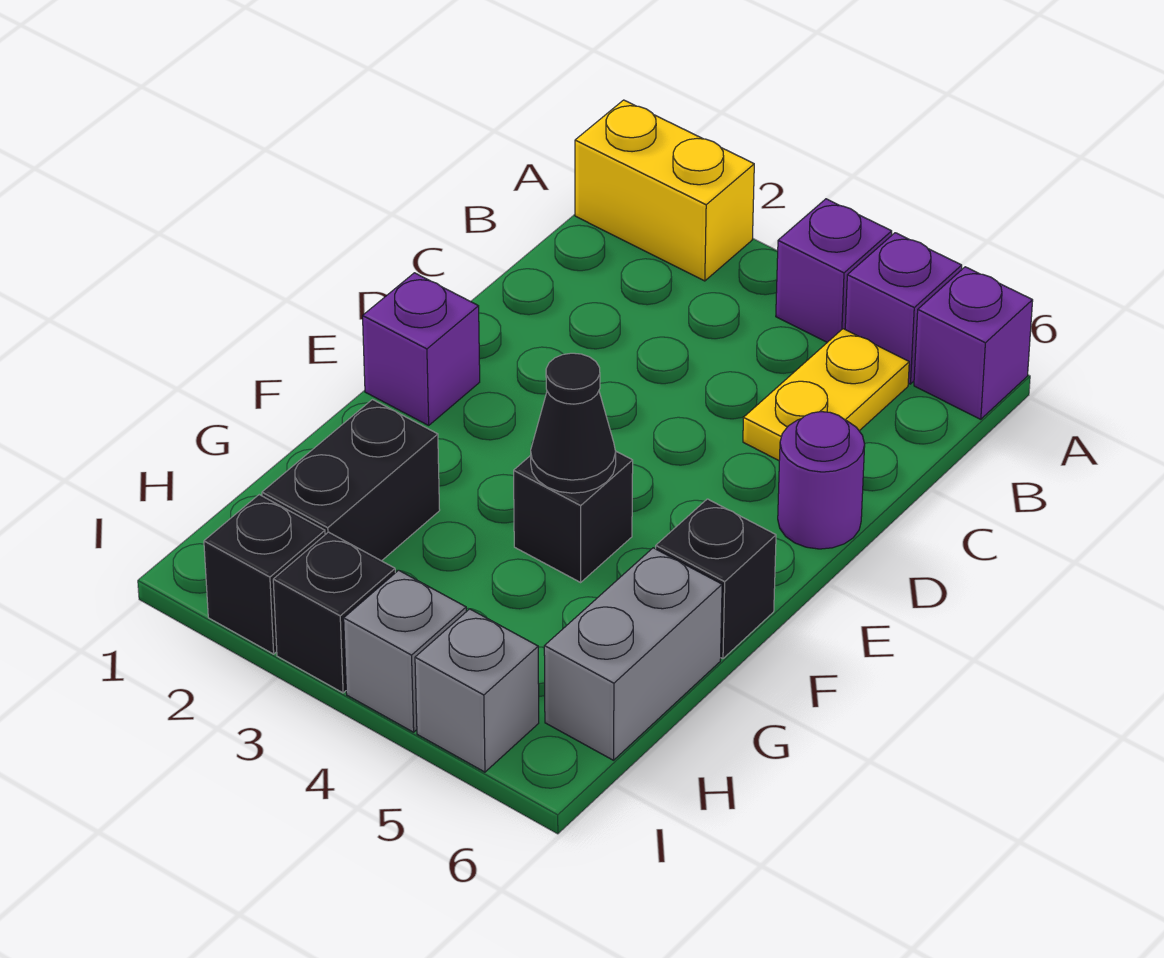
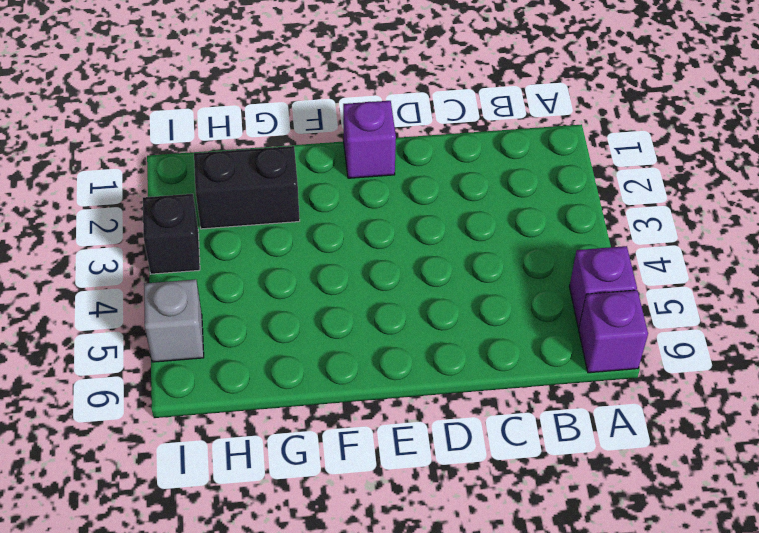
none -> yellow 1x2 brick [575,100,754,281]
none -> purple 1x1 brick [776,199,892,342]
none -> yellow 1x2 plate [743,329,909,460]

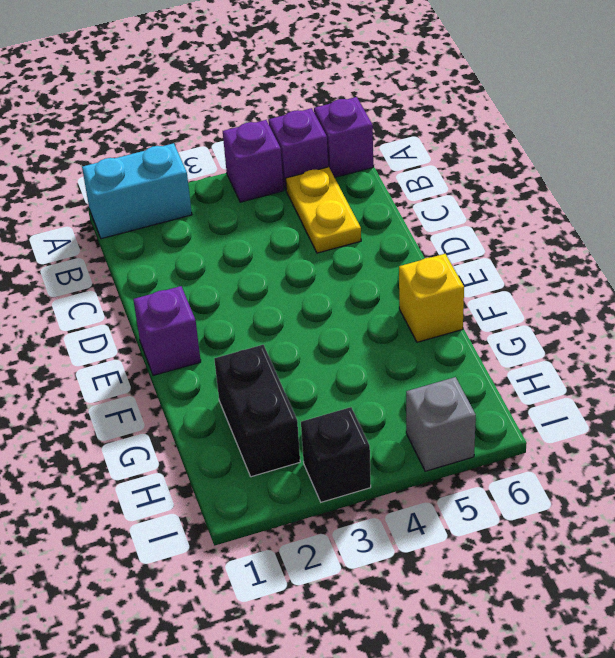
cyan 1x2 brick [82,143,192,239] -> yellow 1x2 brick [575,100,754,281]
yellow 1x1 brick [399,254,464,342] -> black 1x1 brick [656,499,776,659]
none -> purple 1x1 round brick [778,412,865,549]
none -> black 1x1 brick [514,452,633,582]
none -> grey 1x2 brick [544,548,722,760]

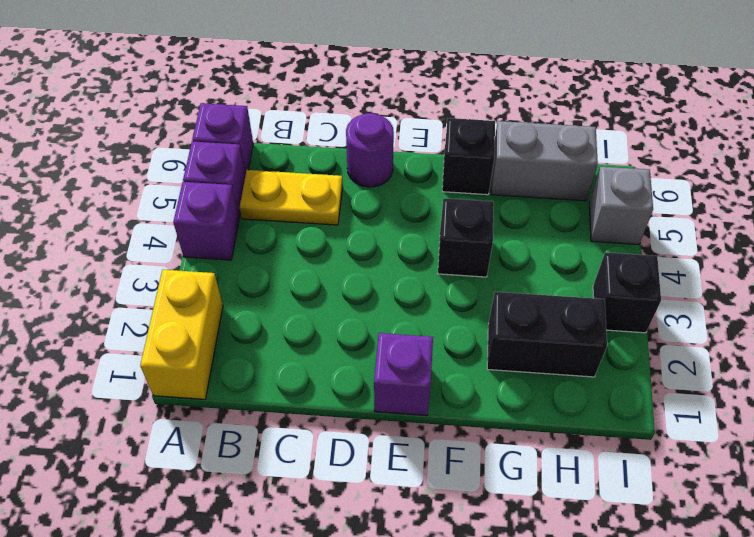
none -> black 1x1 brick [204,495,325,654]
none -> grey 1x1 brick [344,570,466,732]
none -> black 1x1 cone [531,353,616,493]

